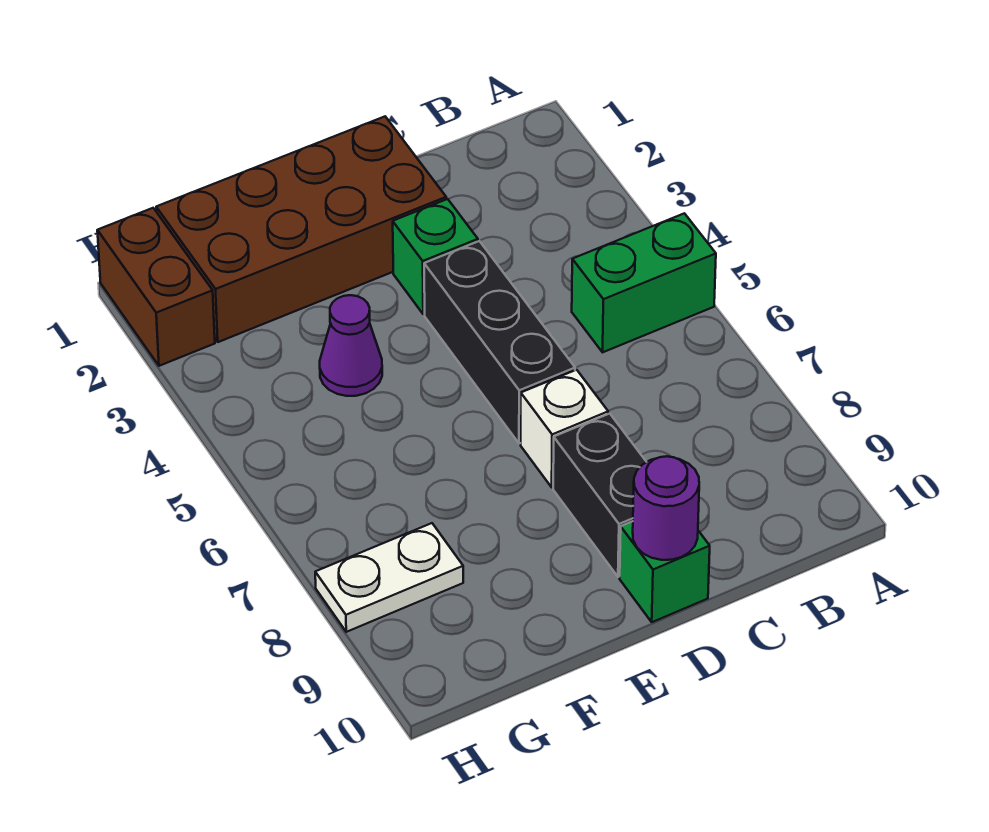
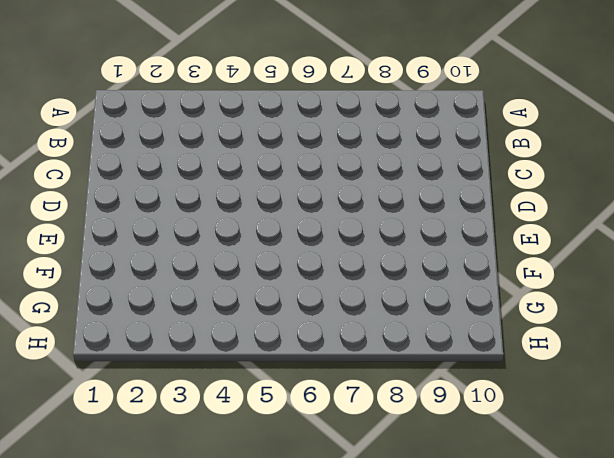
none -> green 1x2 brick [572,213,716,352]
none -> brown 2x4 brick [156,117,446,342]

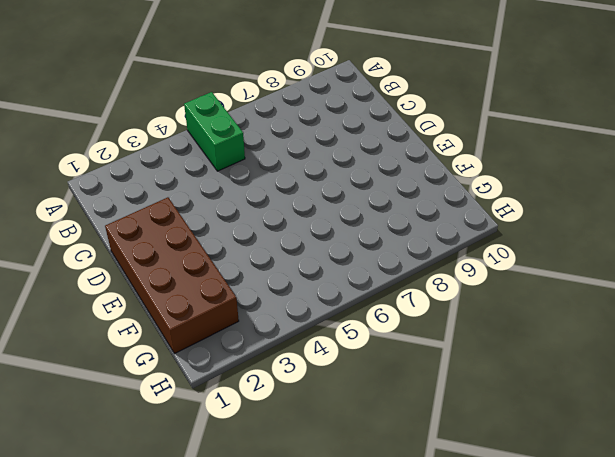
none -> green 1x1 brick [393,199,478,314]
none -> black 1x3 brick [424,241,575,443]

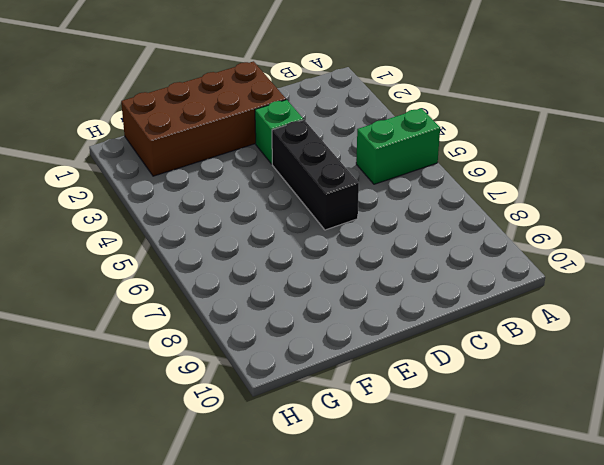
none -> white 1x1 brick [521,370,608,487]
none -> black 1x2 brick [553,414,646,577]

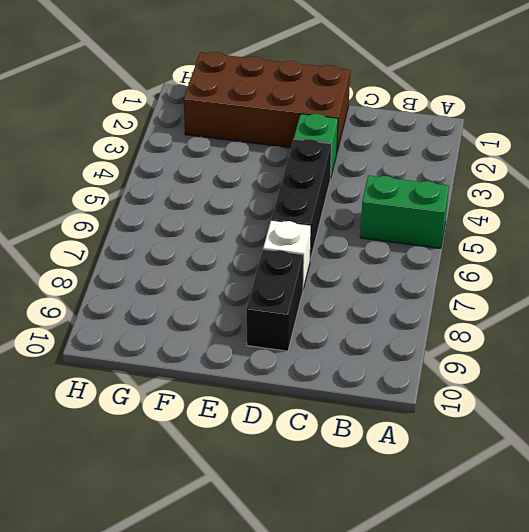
none -> green 1x1 brick [620,521,710,622]
none -> purple 1x1 cone [320,295,382,396]

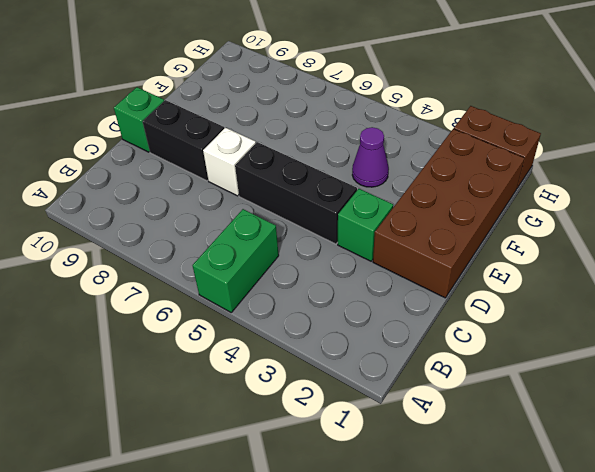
none -> white 1x2 plate [315,523,463,632]
none -> purple 1x1 round brick [633,456,699,560]

